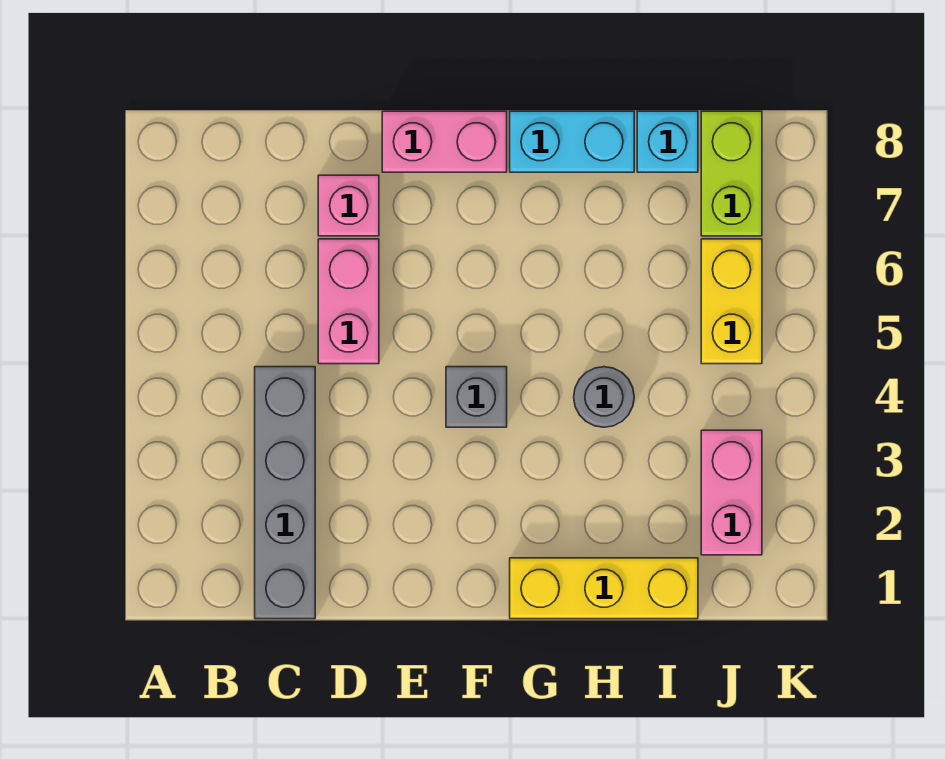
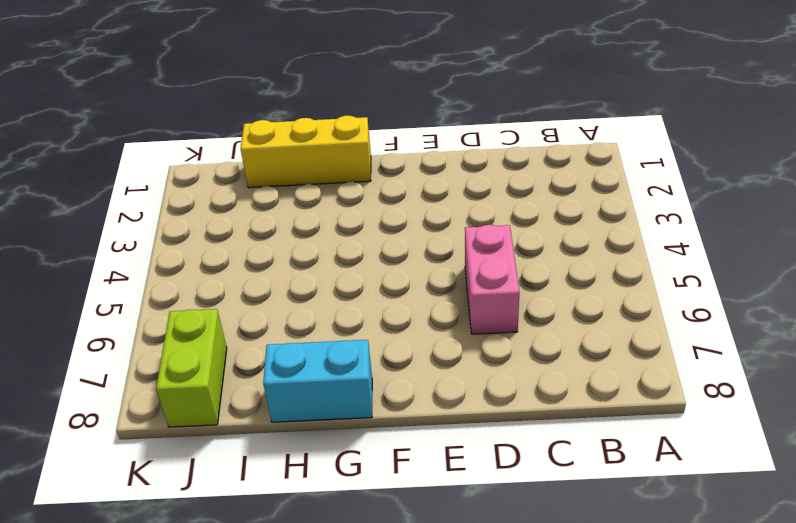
none -> grey 1x4 brick [255,367,315,619]
none -> pink 1x1 brick [318,175,379,236]
none -> pink 1x2 brick [382,111,507,172]

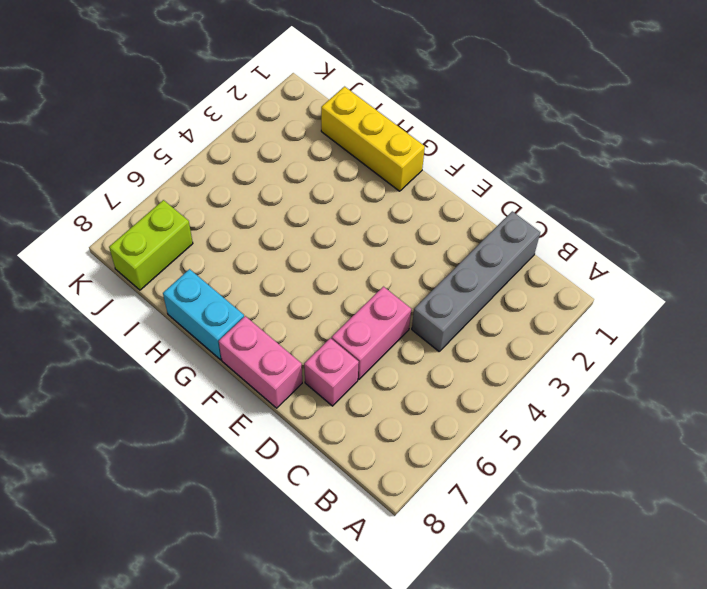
none -> grey 1x1 brick [446,367,507,427]
none -> grey 1x1 round brick [574,367,634,427]
none -> cyan 1x1 brick [637,111,698,172]

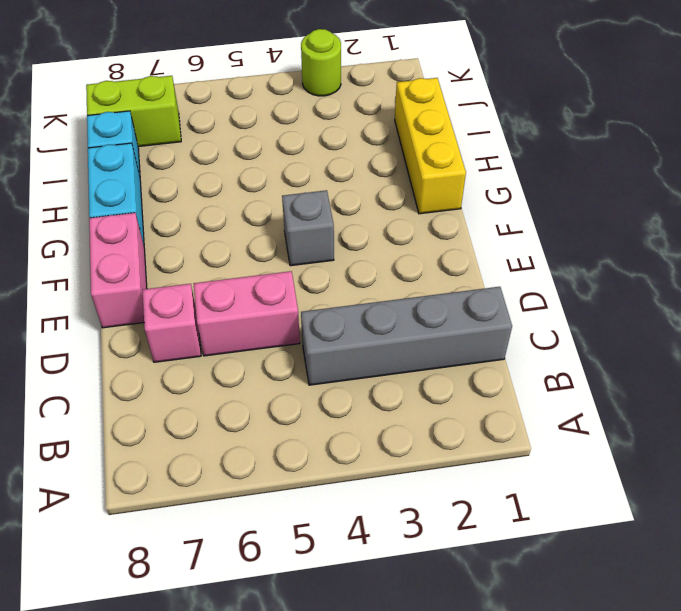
lime 1x1 round brick [301,29,341,96] -> none
none -> grey 1x1 round brick [574,367,634,427]
none -> pink 1x2 brick [701,430,762,555]
none -> yellow 1x2 brick [701,239,762,364]

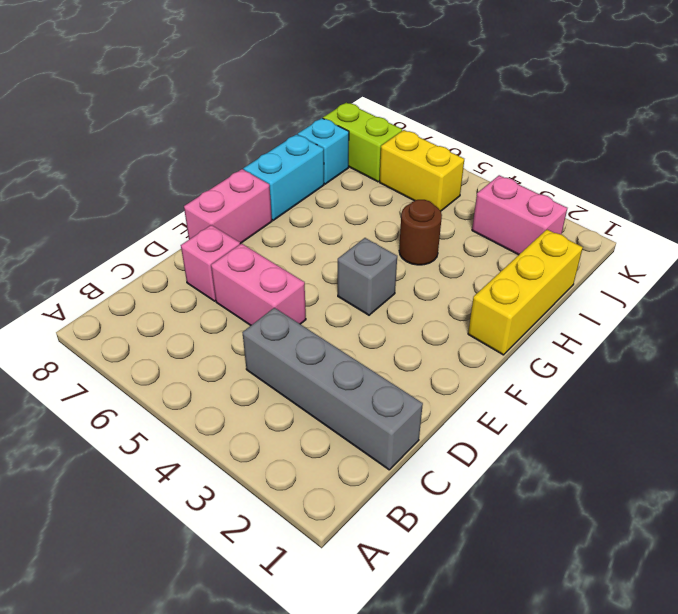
brown 1x1 round brick [399,200,442,265] -> grey 1x1 round brick [574,367,634,427]

